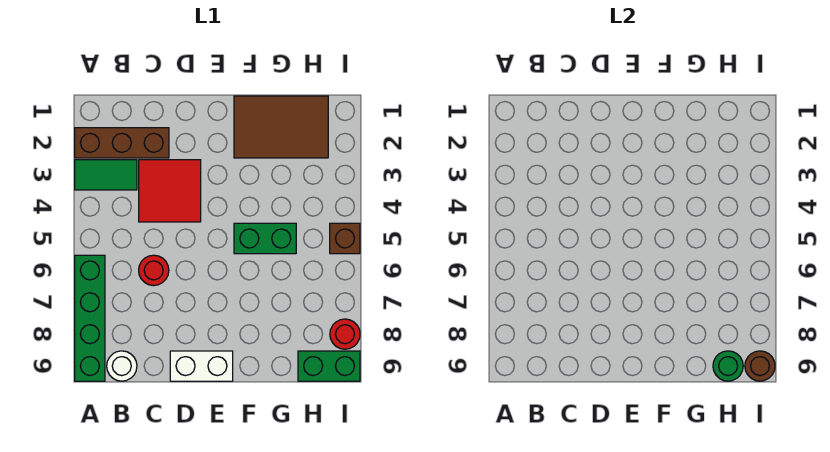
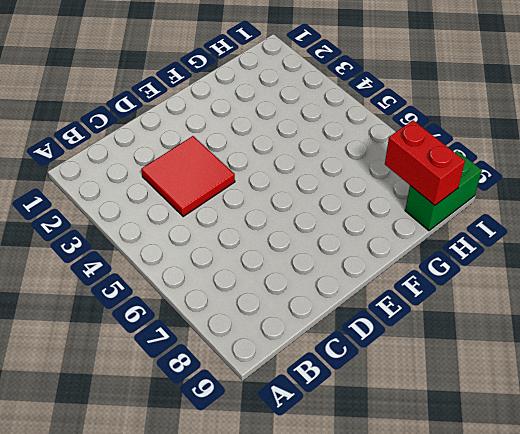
red 1x2 brick [385,120,465,205] -> green 1x1 round brick [713,351,743,381]
none -> brown 1x3 brick [75,128,169,158]
none -> green 1x2 tile [75,160,137,190]
none -> green 1x4 brick [75,255,105,381]

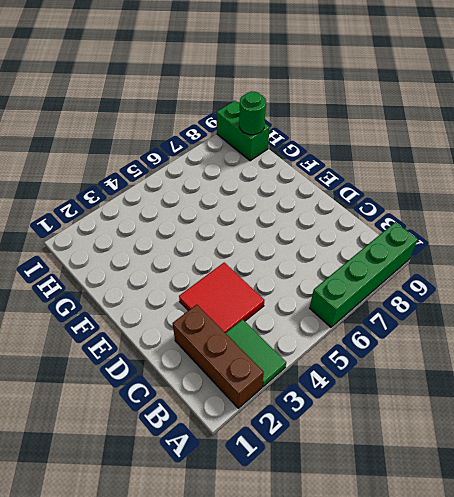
none -> white 1x1 round brick [107,351,137,381]
none -> red 1x1 round brick [139,255,169,286]
none -> white 1x2 brick [170,351,233,381]

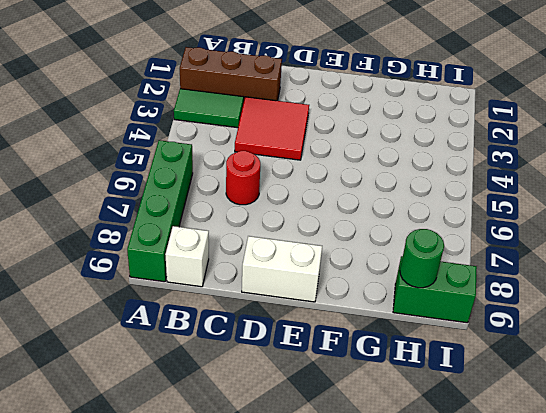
white 1x1 brick [165,226,209,287] -> white 1x1 round brick [107,351,137,381]
none -> brown 2x3 tile [234,96,328,158]
none -> green 1x2 brick [234,223,296,254]
none -> brown 1x1 brick [330,223,360,254]

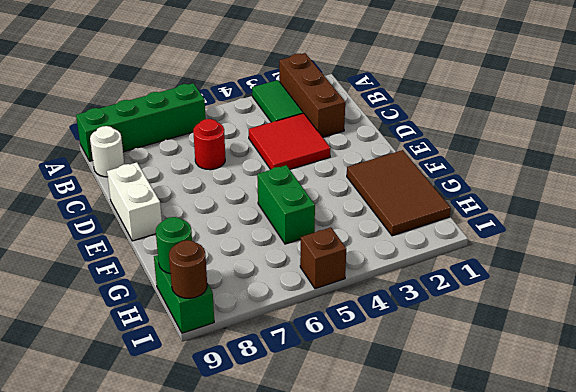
none -> red 1x1 round brick [330,319,360,349]

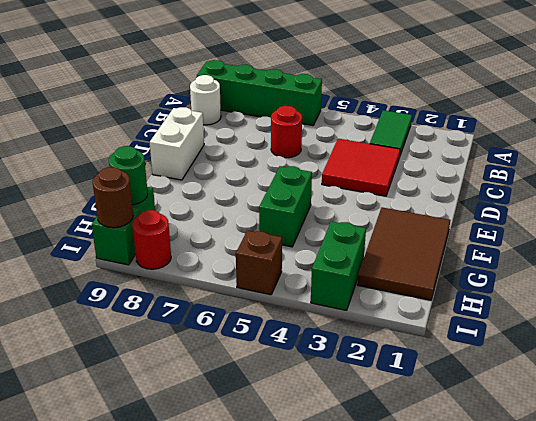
green 1x2 brick [311,221,366,310] -> none
none -> brown 1x3 brick [75,128,169,158]

